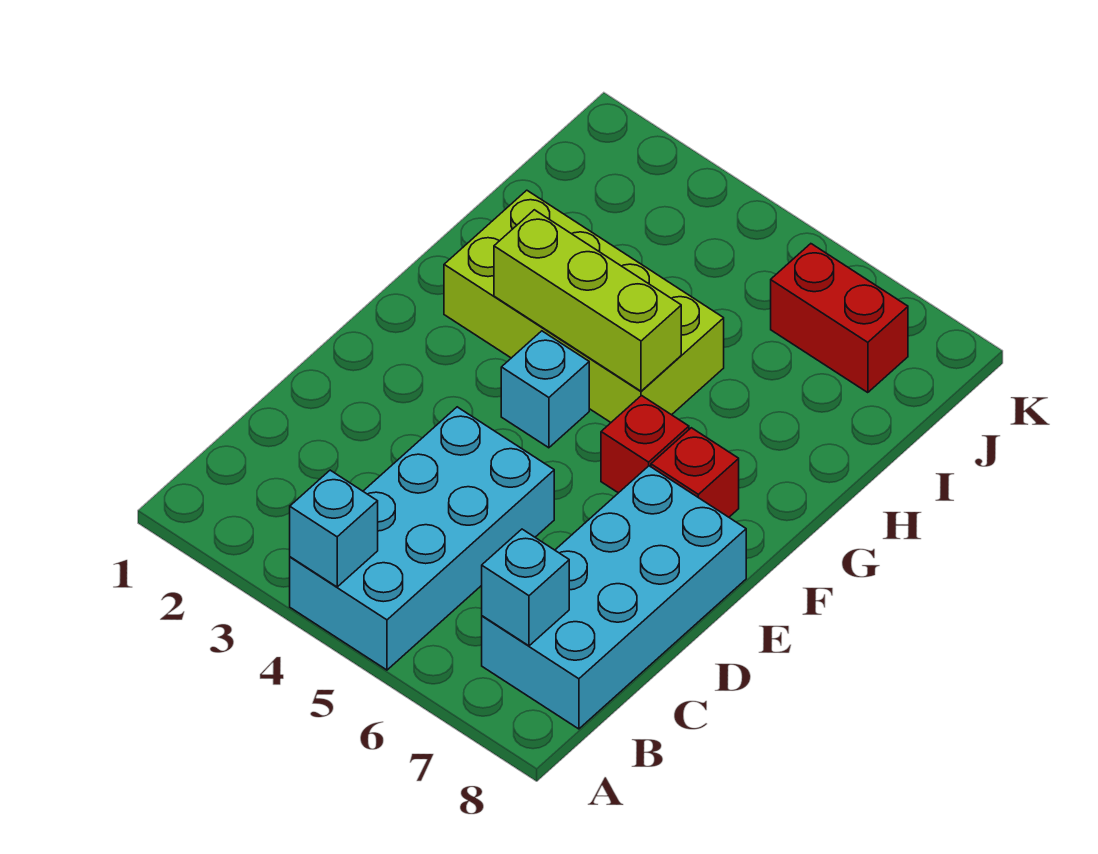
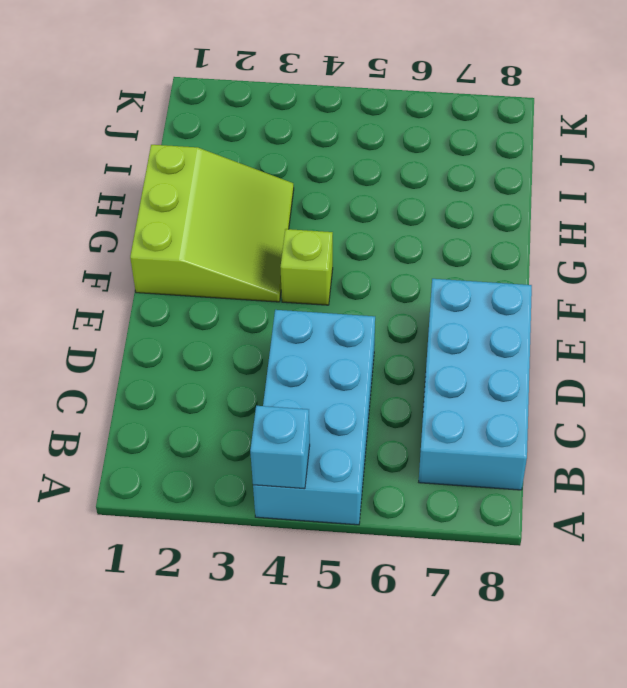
lime 3x3 slope [130,145,294,302] -> lime 2x4 brick [444,190,724,422]
lime 1x1 brick [280,229,333,305] -> cyan 1x1 brick [501,331,589,448]
none -> red 1x1 brick [601,396,689,493]
none -> red 1x1 brick [651,428,739,517]

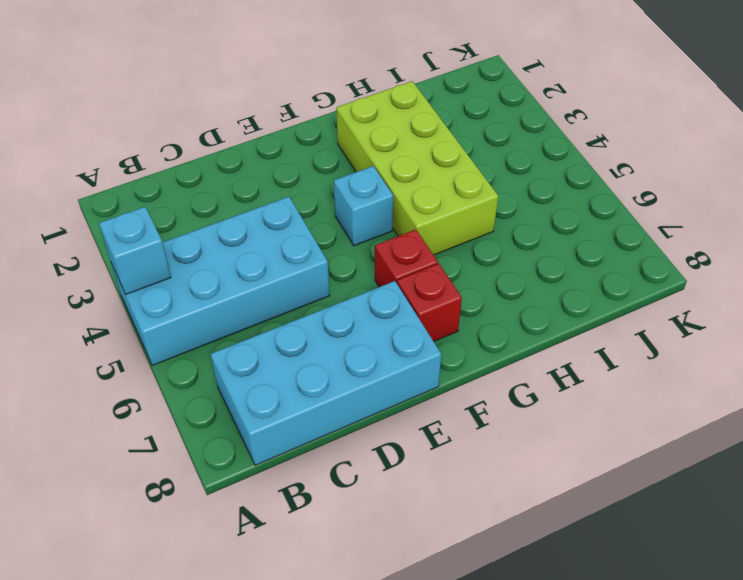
none -> red 1x2 brick [771,244,908,393]
none -> cyan 1x1 brick [482,529,569,646]

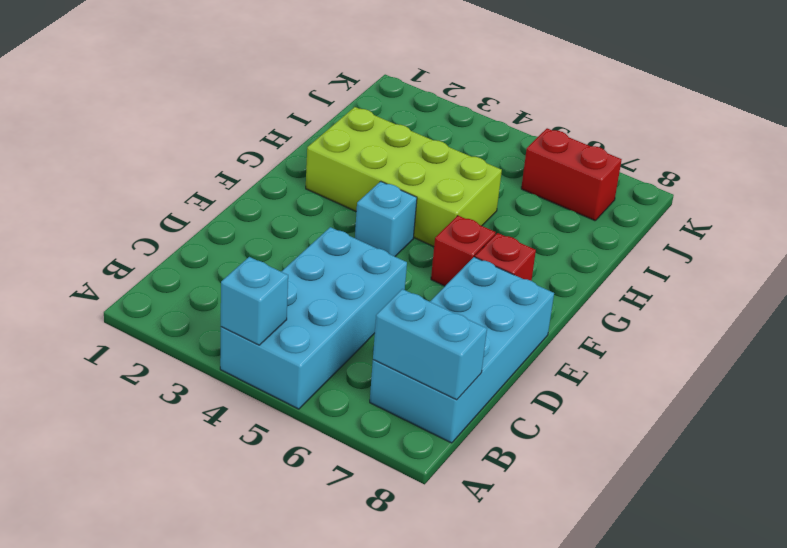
cyan 1x2 brick [373,289,487,400] -> cyan 1x1 brick [482,529,569,646]
none -> lime 1x3 brick [494,210,681,391]

